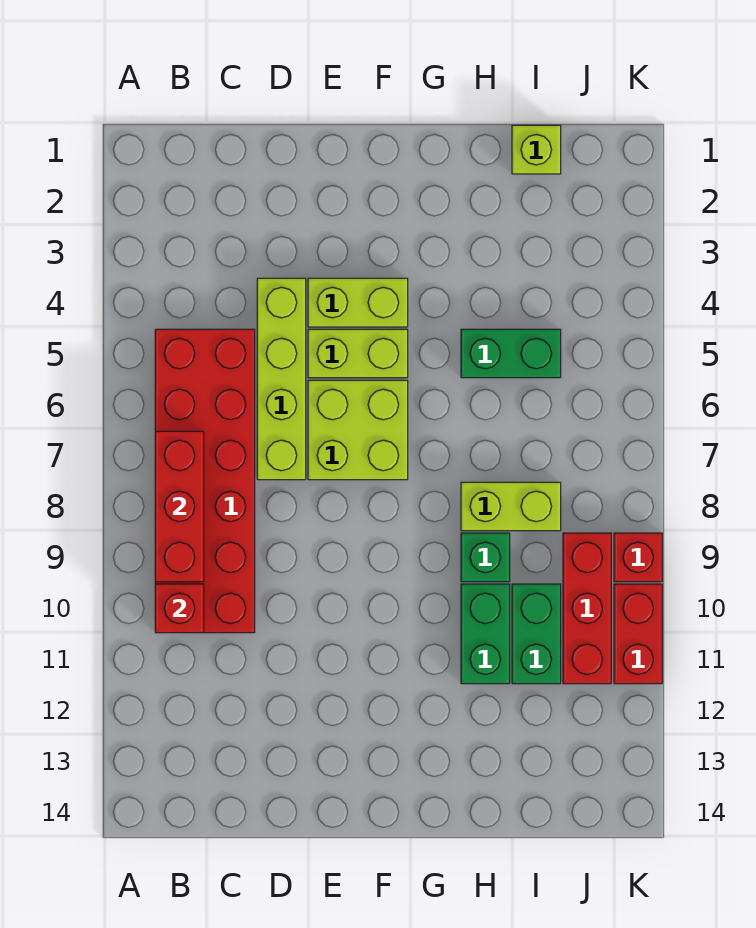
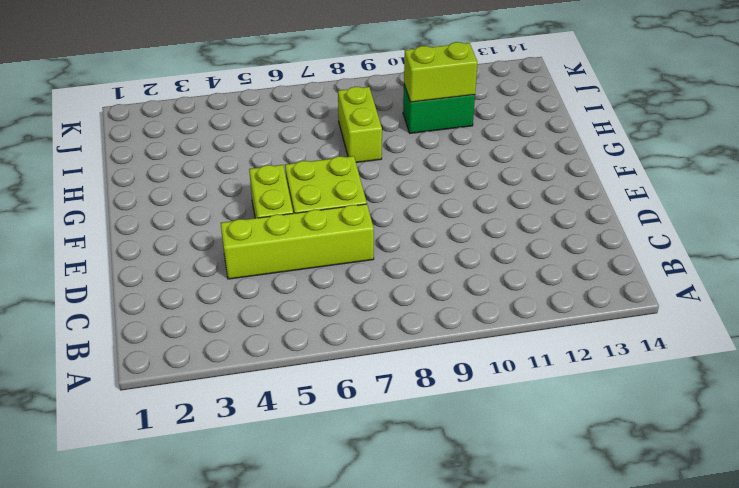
lime 1x2 brick [404,42,477,102] -> lime 1x2 brick turned to [308,278,408,327]
none -> red 2x6 brick [155,329,255,633]
none -> green 1x2 brick [461,329,561,378]
none -> green 1x1 brick [461,533,510,582]

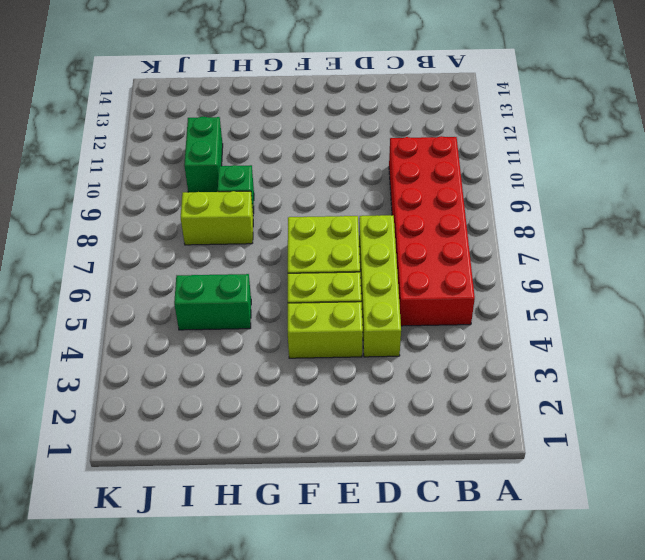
none -> green 1x2 brick [461,584,510,684]
none -> lime 1x1 brick [512,125,561,174]
none -> red 1x3 brick [563,533,611,684]

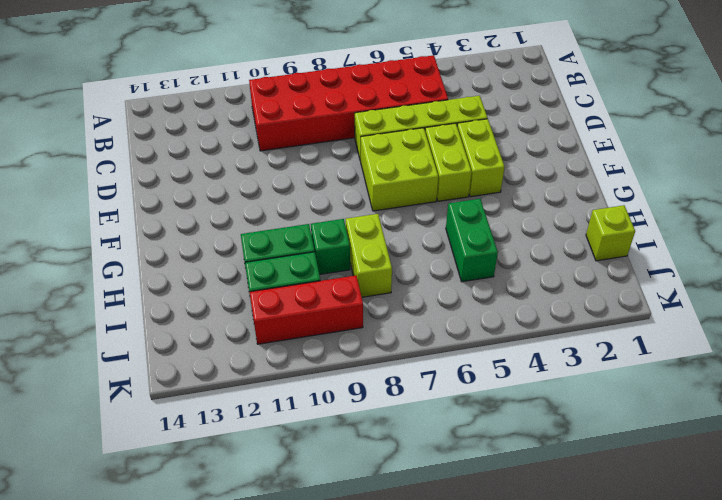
none -> red 1x1 brick [614,533,662,582]
none -> red 1x2 brick [614,584,662,684]
none -> red 1x3 brick [155,431,204,582]

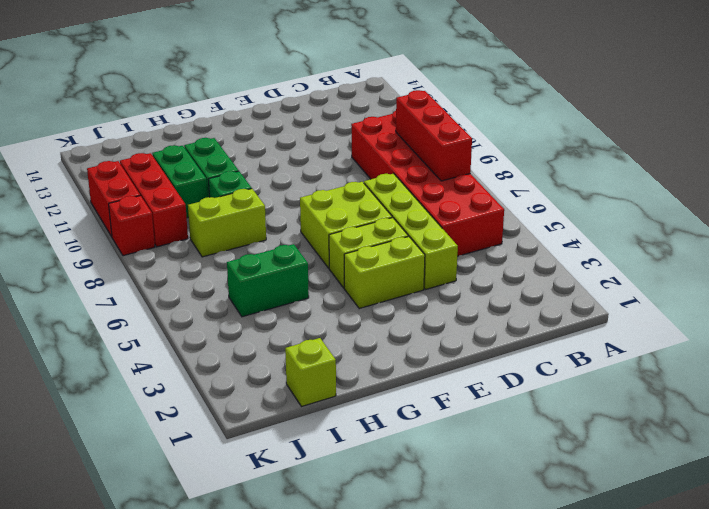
none -> red 1x1 brick [155,584,204,633]

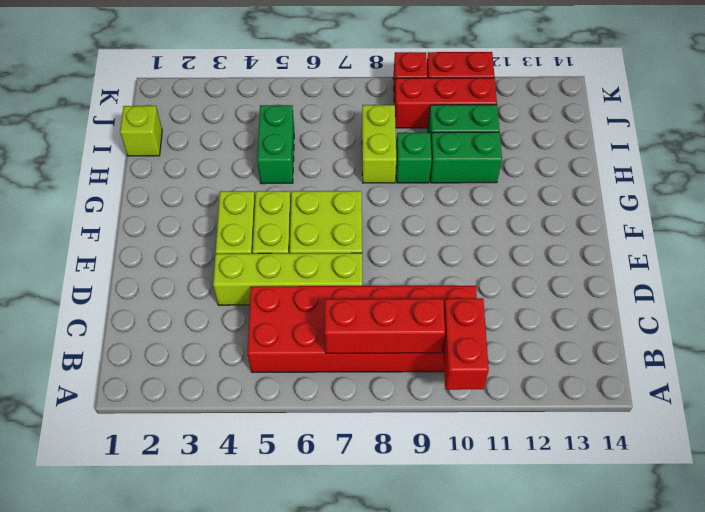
red 1x2 brick [443,298,489,390] -> red 1x1 brick [155,584,204,633]

